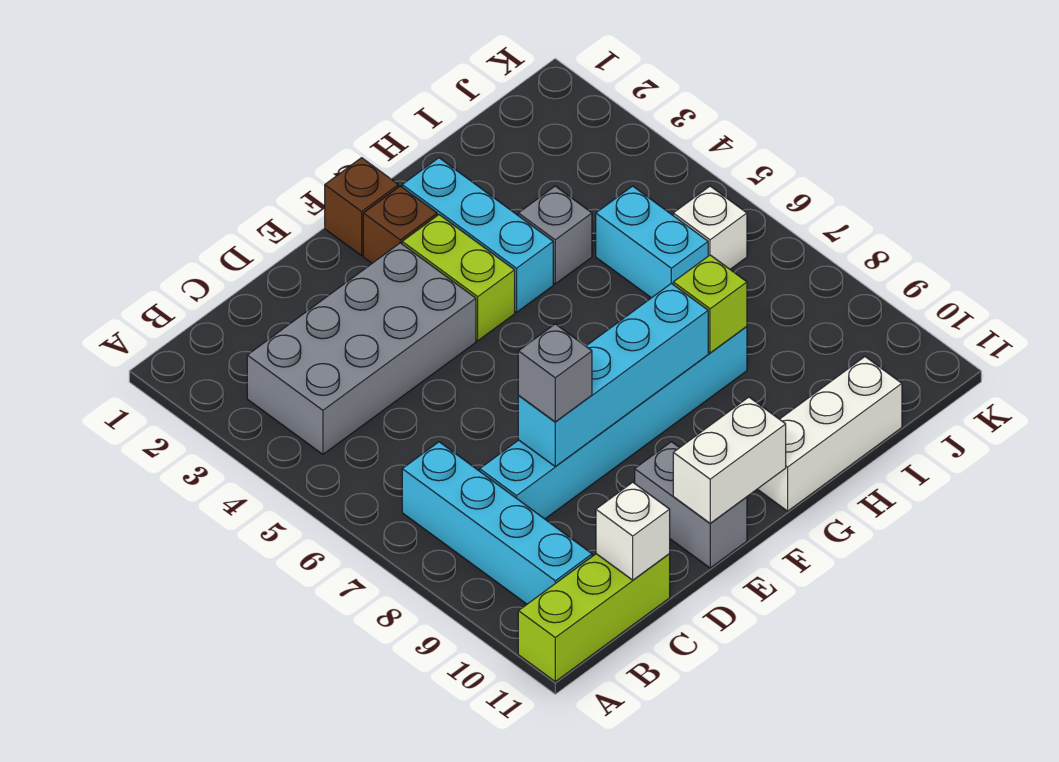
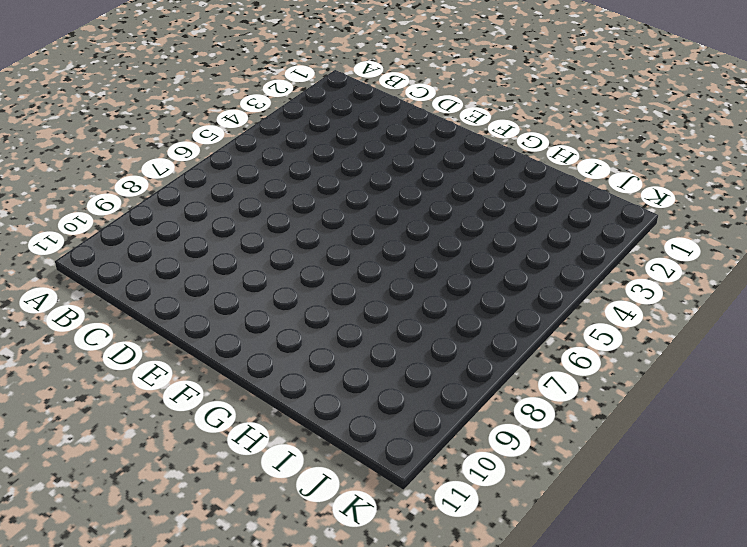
none -> lime 1x3 brick [518,554,670,682]
none -> grey 2x4 brick [247,243,476,454]
none -> cyan 1x4 brick [402,442,592,604]

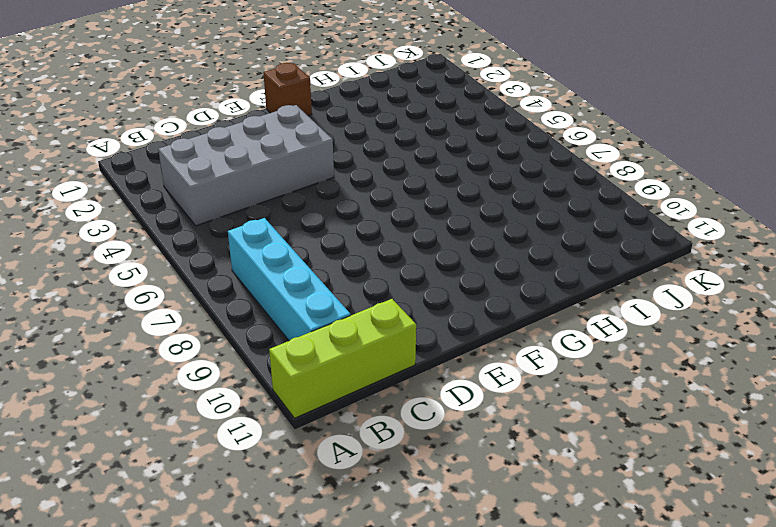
none -> cyan 1x6 brick [480,327,747,519]
none -> grey 1x2 brick [635,442,747,568]
none -> brown 1x1 brick [363,186,437,263]

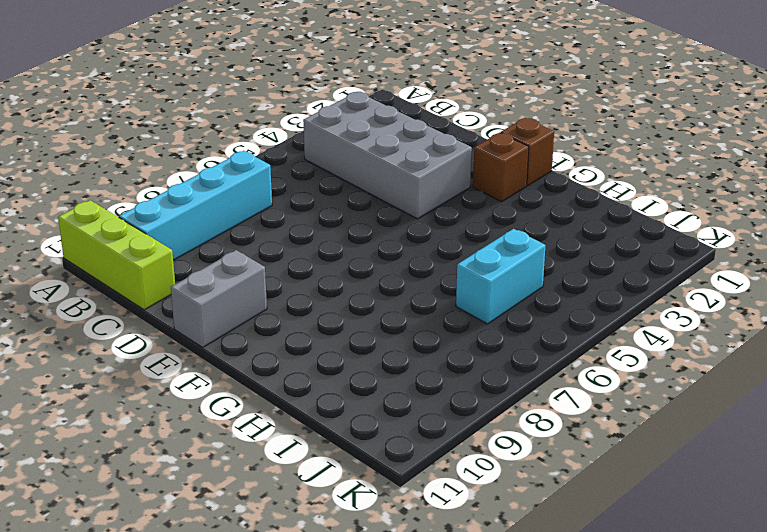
none -> cyan 1x6 brick [480,327,747,519]
none -> lime 1x2 brick [402,215,515,341]
none -> cyan 1x3 brick [402,158,553,312]

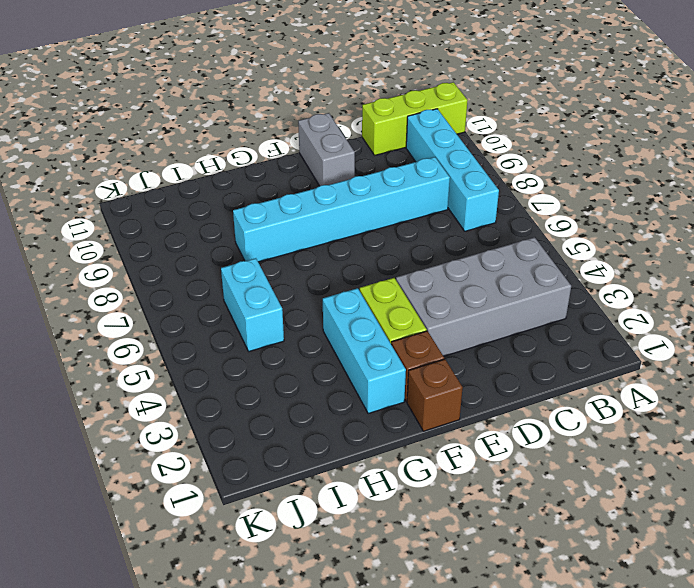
none -> white 1x3 brick [758,357,902,511]
none -> grey 1x1 brick [518,186,592,284]
none -> white 1x1 brick [673,186,747,269]

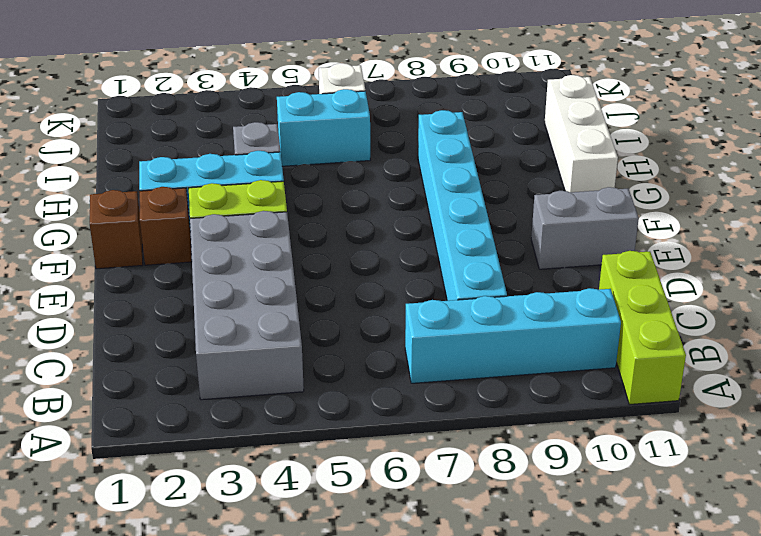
none -> white 1x1 brick [596,482,670,580]
none -> cyan 1x4 brick [518,283,708,466]
none -> white 1x2 brick [673,397,786,523]

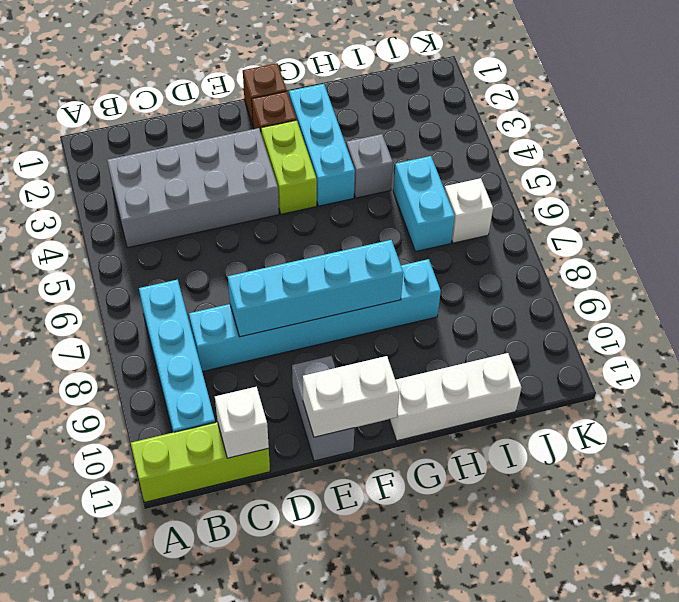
none -> lime 1x1 brick [673,255,747,353]
none -> grey 1x1 brick [518,324,592,422]

